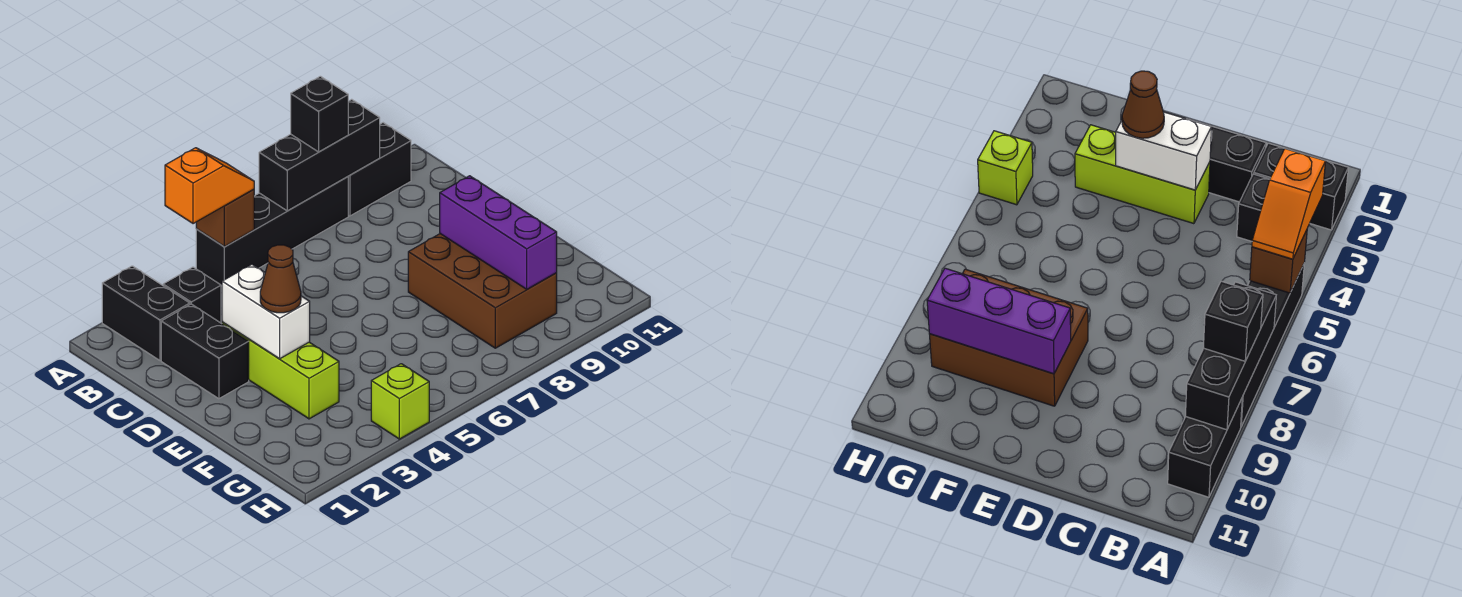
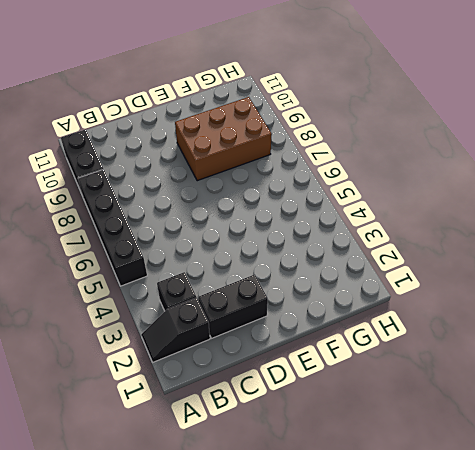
black 1x2 slope [141,297,210,362] -> black 1x2 brick [102,266,190,360]
none -> lime 1x3 brick [222,322,339,419]
none -> lime 1x1 brick [371,364,429,439]
none -> brown 1x1 brick [196,189,254,247]

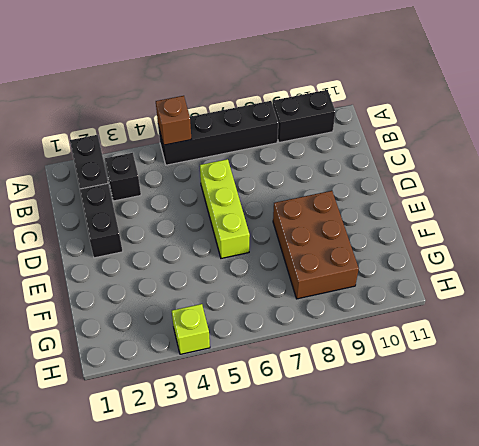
lime 1x3 brick [200,159,250,258] -> lime 1x3 brick moved to [222,322,339,419]
none -> black 1x3 brick [259,99,380,211]
none -> white 1x2 brick [222,264,310,359]
none -> purple 1x3 brick [440,176,557,289]

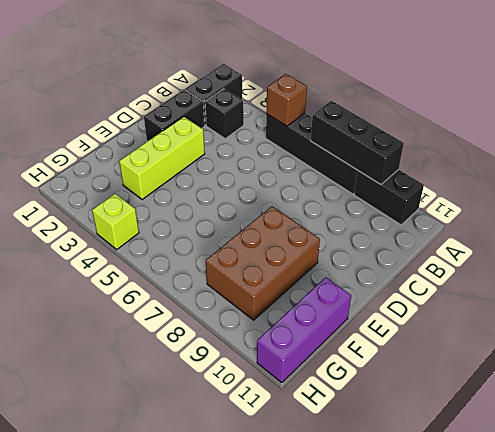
purple 1x3 brick [257,277,351,383] -> purple 1x3 brick moved to [440,176,557,289]
none -> white 1x2 brick [222,264,310,359]
none -> orange 1x2 slope [165,148,254,224]
none -> black 1x1 brick [291,76,348,152]

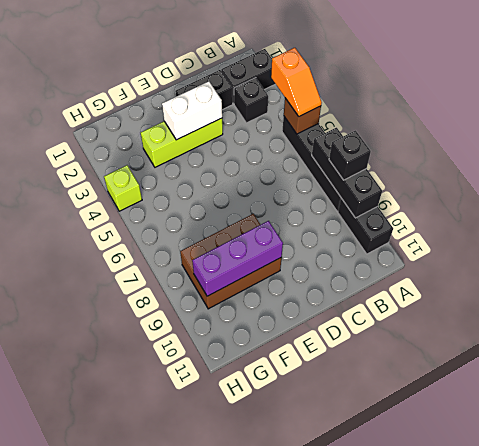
none -> brown 1x1 cone [260,245,301,313]

